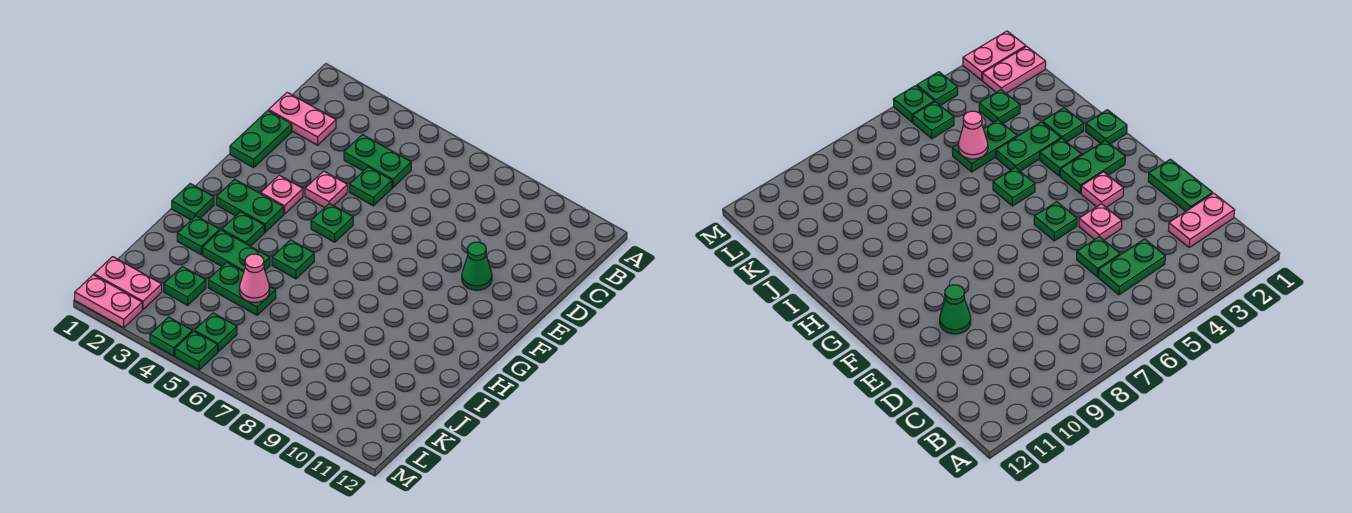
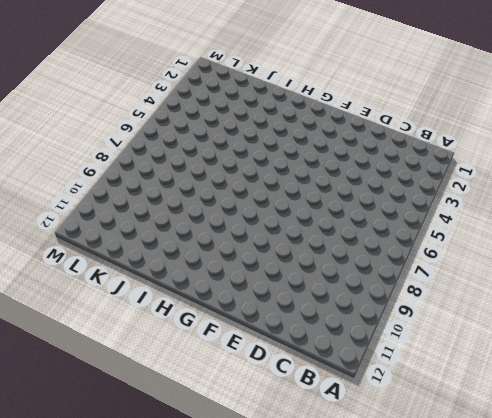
none -> pink 1x2 plate [269,92,336,145]
none -> green 1x2 plate [344,135,411,188]
none -> green 1x2 plate [230,111,292,168]

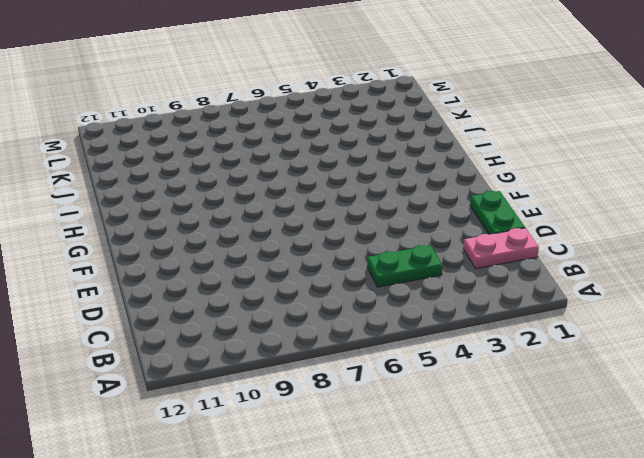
none -> green 1x1 plate [350,167,392,206]
none -> pink 1x1 plate [305,171,348,208]
none -> green 1x1 cone [462,242,492,290]

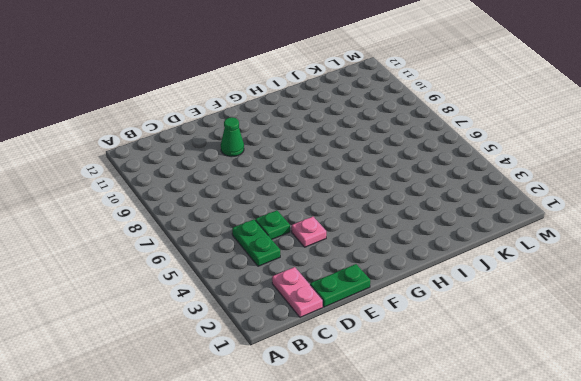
none -> pink 1x1 plate [261,175,303,214]
none -> green 1x1 plate [311,203,353,242]
none -> green 1x2 plate [216,179,284,232]

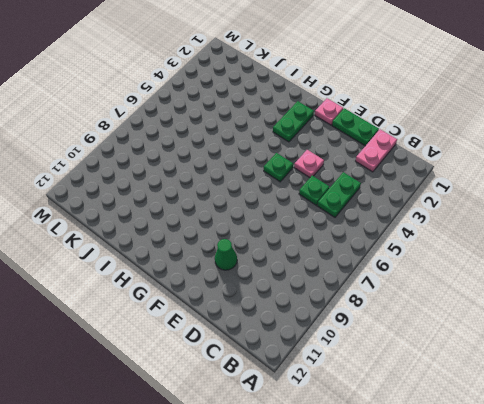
pink 1x1 plate [315,98,343,125] -> pink 1x1 plate moved to [261,175,303,214]
none -> green 1x1 plate [172,184,214,220]
none -> green 1x1 plate [222,212,264,246]
none -> green 1x1 plate [272,240,314,279]

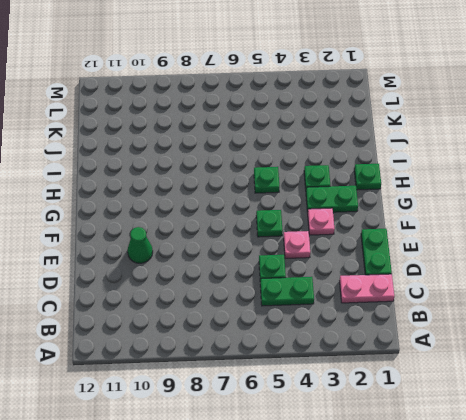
none -> green 1x1 plate [177,216,220,255]
none -> green 1x2 plate [203,230,270,272]
none -> green 1x2 plate [208,262,276,315]

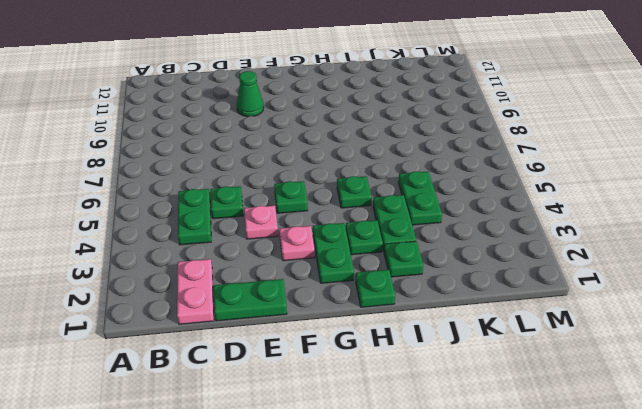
none -> green 1x1 plate [164,267,206,305]
none -> pink 1x2 plate [94,257,162,309]
none -> green 1x1 plate [195,313,237,352]

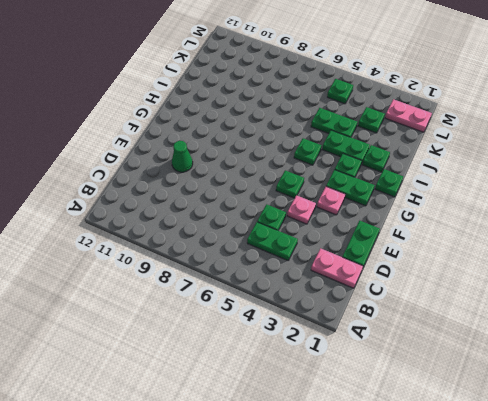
none -> pink 1x2 plate [75,275,142,328]
none -> green 1x1 plate [150,317,192,356]
none -> green 1x1 plate [175,331,218,370]

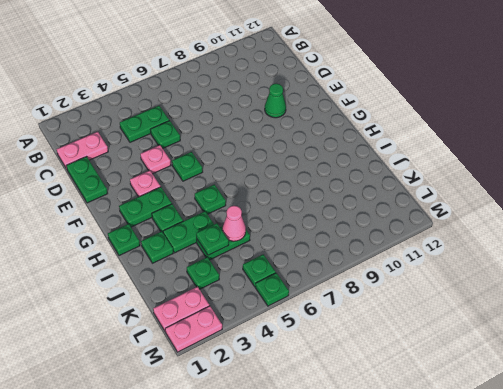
green 1x1 plate [196,223,229,255] -> green 1x1 plate moved to [150,317,192,356]

